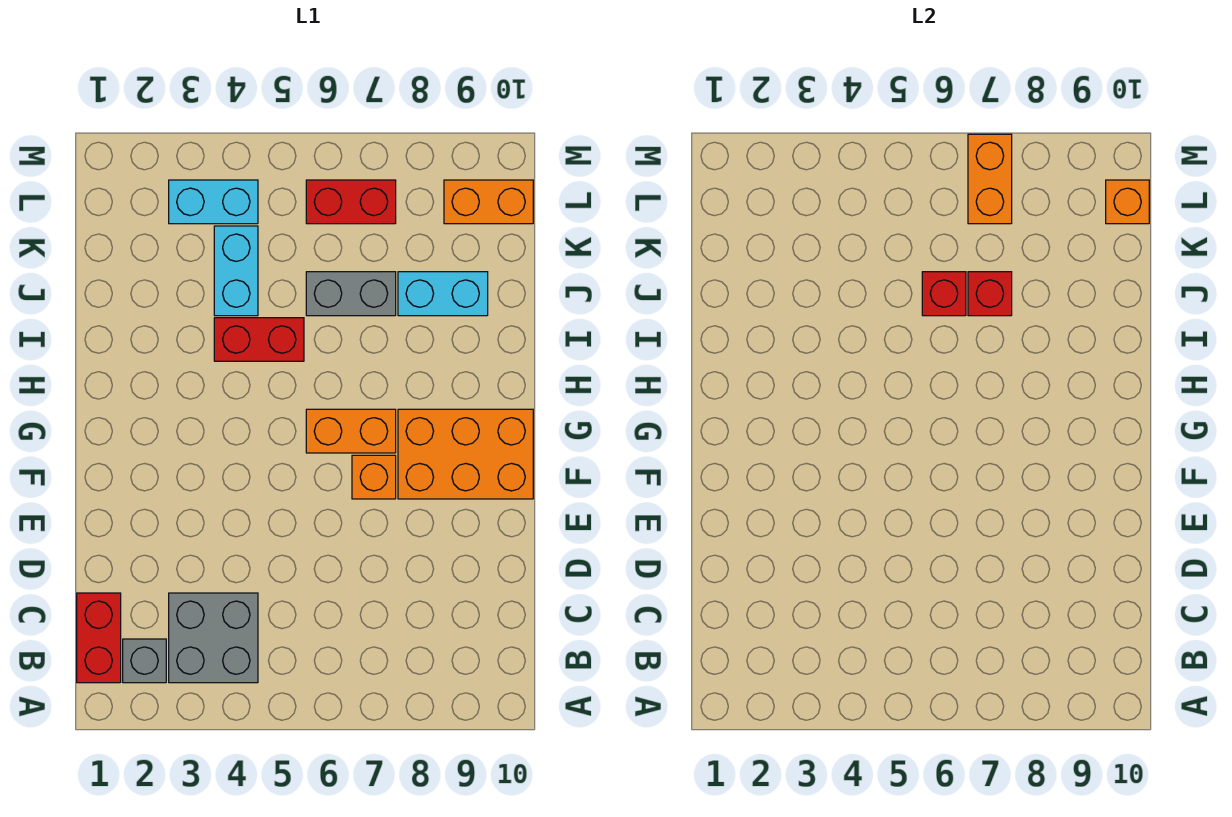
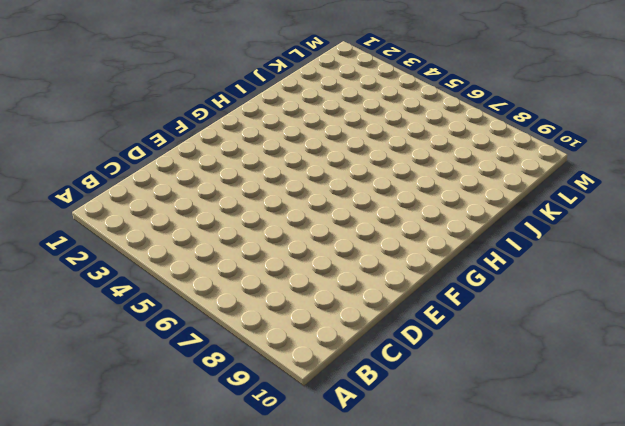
none -> red 1x2 brick [77,593,121,683]
none -> grey 1x1 brick [123,639,166,683]
none -> grey 2x2 brick [169,593,258,683]

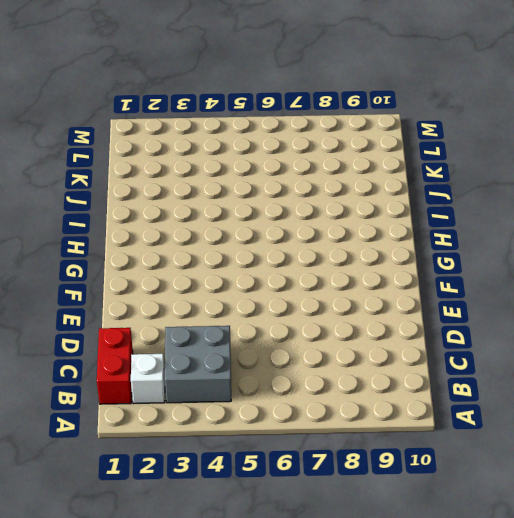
white 1x1 brick [131,354,165,404] -> grey 1x1 brick [123,639,166,683]
none -> orange 1x1 brick [352,455,396,499]
none -> orange 2x3 brick [398,409,533,499]
none -> orange 1x2 brick [306,409,396,453]

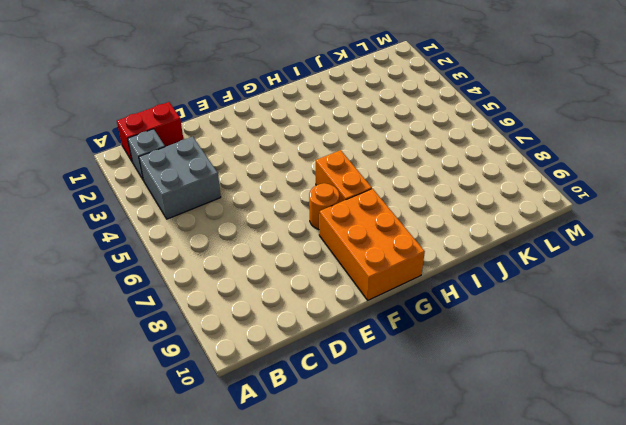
orange 1x1 round brick [309,183,339,230] -> orange 1x1 brick [352,455,396,499]
none -> red 1x2 brick [214,318,304,361]
none -> cyan 1x2 brick [214,226,258,316]
none -> grey 1x2 brick [306,272,396,316]

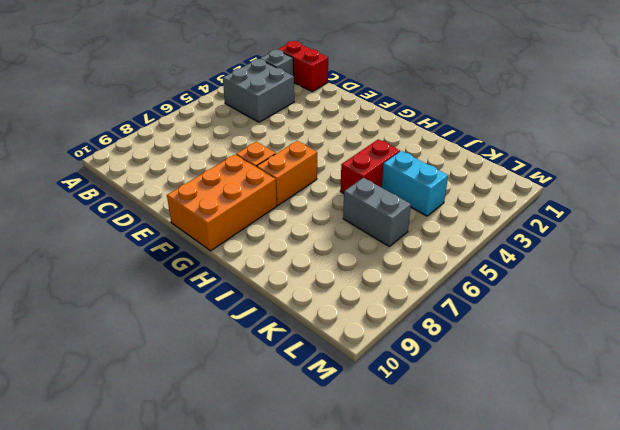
grey 1x2 brick [343,178,411,246] -> grey 1x2 brick turned to [306,272,396,316]
none -> cyan 1x2 brick [398,272,488,316]
none -> cyan 1x2 brick [169,180,258,224]
none -> red 1x2 brick [306,180,396,224]

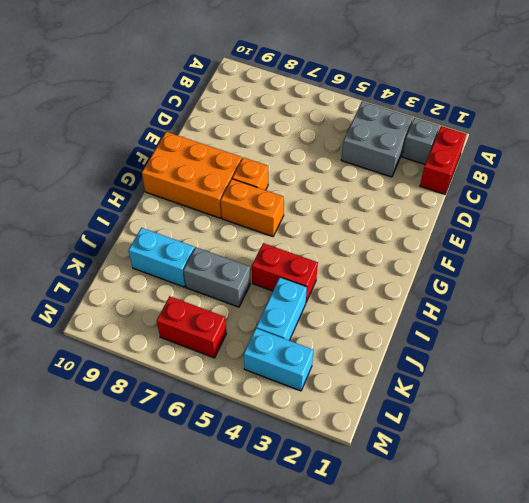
none -> orange 1x2 brick [444,180,533,224]
none -> red 1x1 brick [922,272,966,316]
none -> red 1x1 brick [968,272,1012,316]

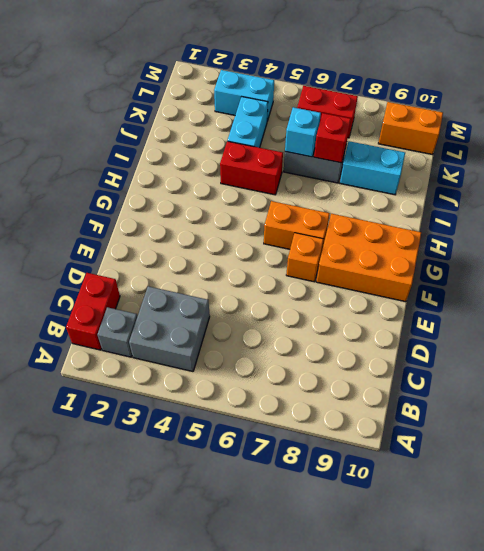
cyan 1x1 brick [285,107,321,157] -> red 1x1 brick [922,272,966,316]
none -> orange 1x2 brick [968,134,1012,224]
none -> orange 1x1 brick [1106,180,1149,224]

